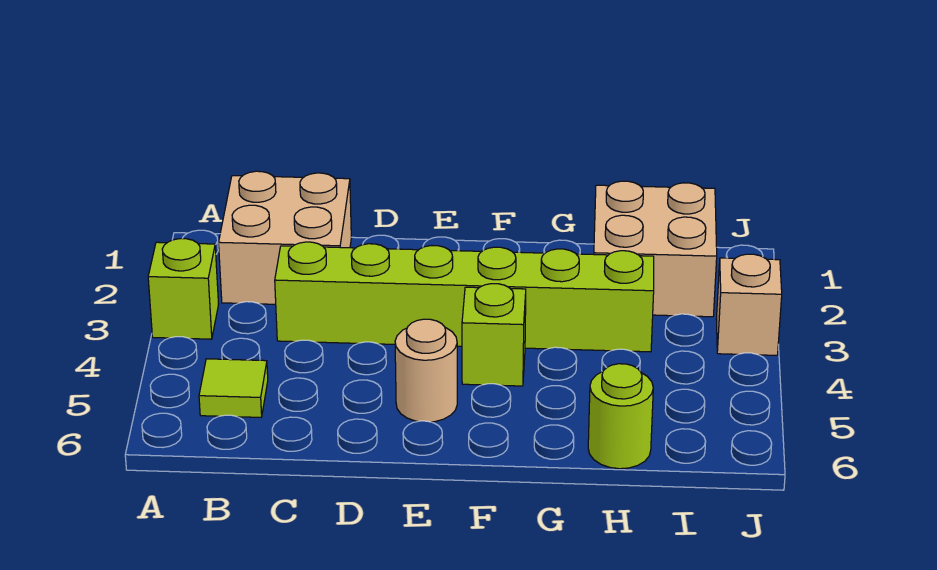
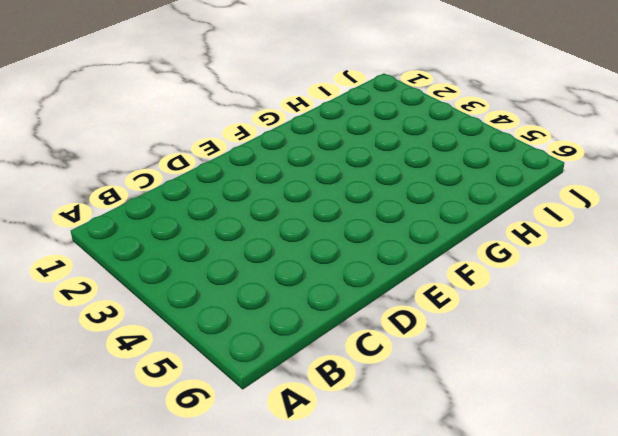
none -> lime 1x1 brick [148,239,219,339]
none -> tan 2x2 brick [219,171,351,304]

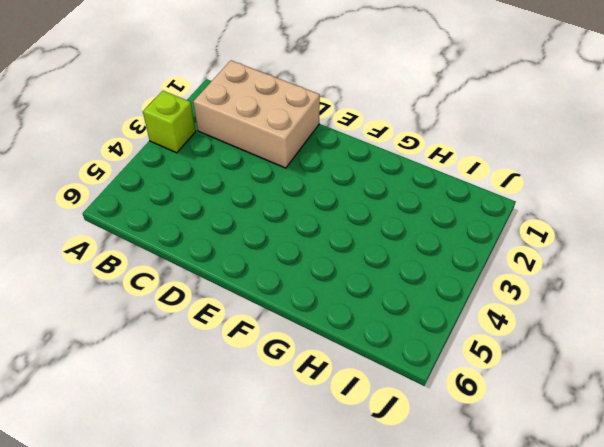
tan 2x3 brick [193,61,320,168] -> tan 2x2 brick [219,171,351,304]
none -> lime 1x1 tile [199,359,268,417]
none -> lime 1x6 brick [275,242,654,352]

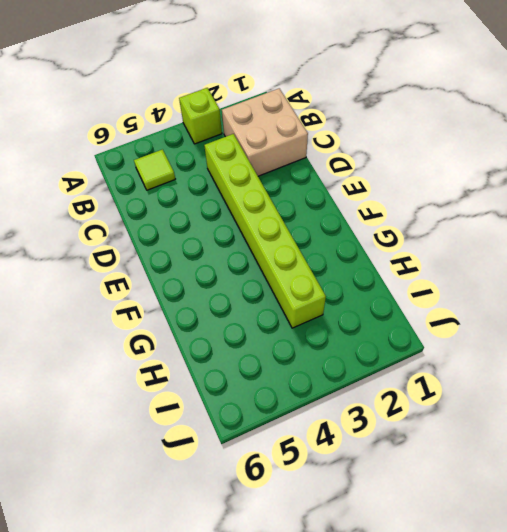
none -> tan 1x1 round brick [395,319,457,422]
none -> lime 1x1 brick [462,284,526,386]

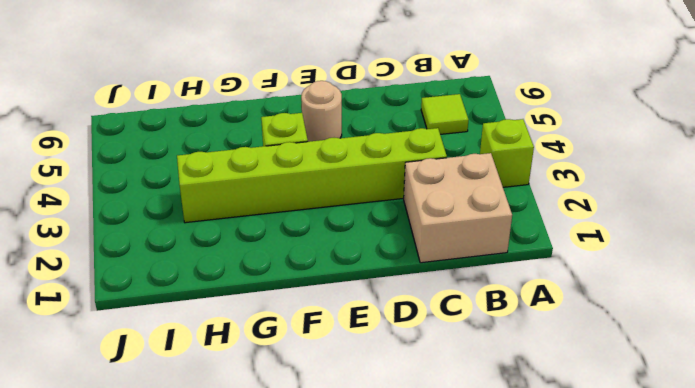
none -> tan 2x2 brick [594,181,717,317]
none -> lime 1x1 round brick [588,364,653,469]

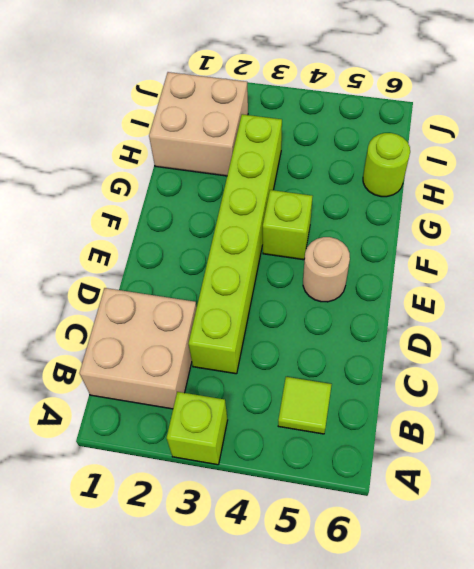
none -> tan 1x1 brick [716,254,782,355]

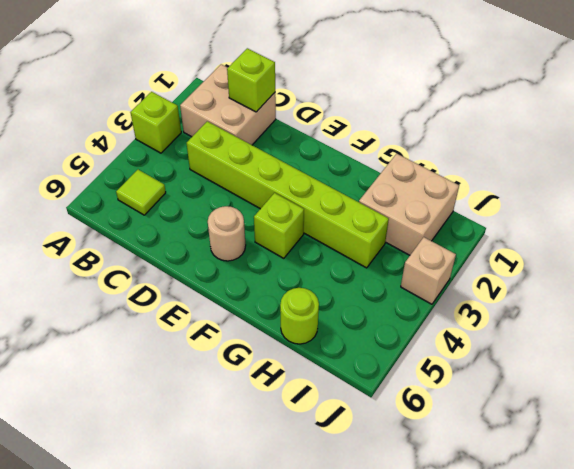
lime 1x1 brick [227,48,275,112] -> none

